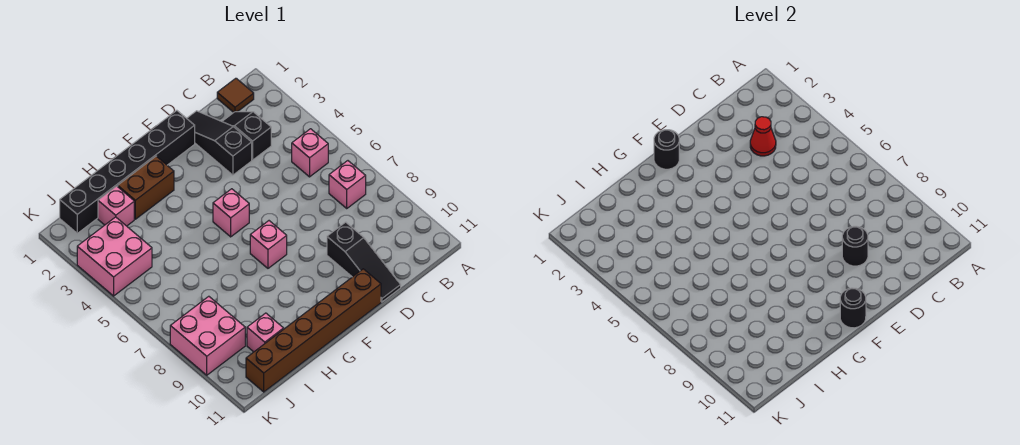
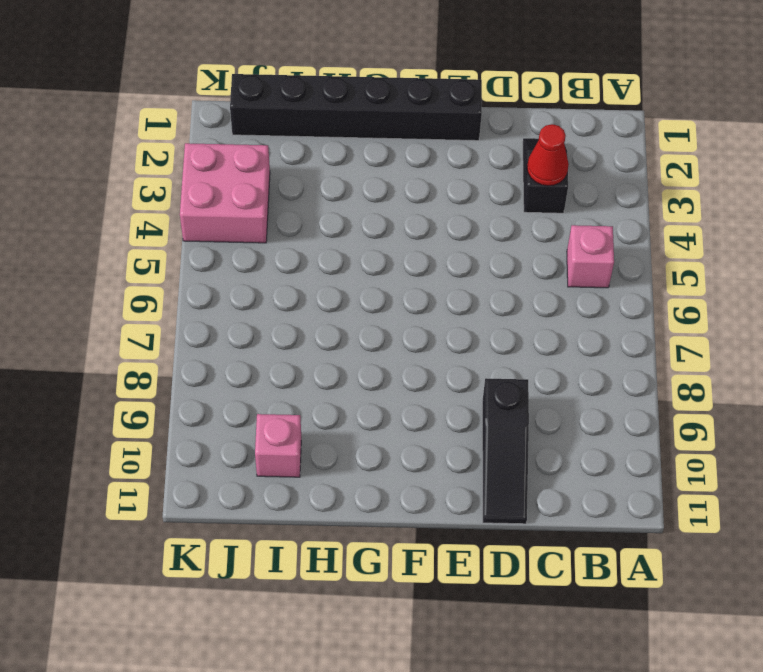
none -> brown 1x1 tile [217,78,254,112]
none -> pink 1x1 brick [329,161,366,208]
none -> black 1x3 slope [187,111,252,175]

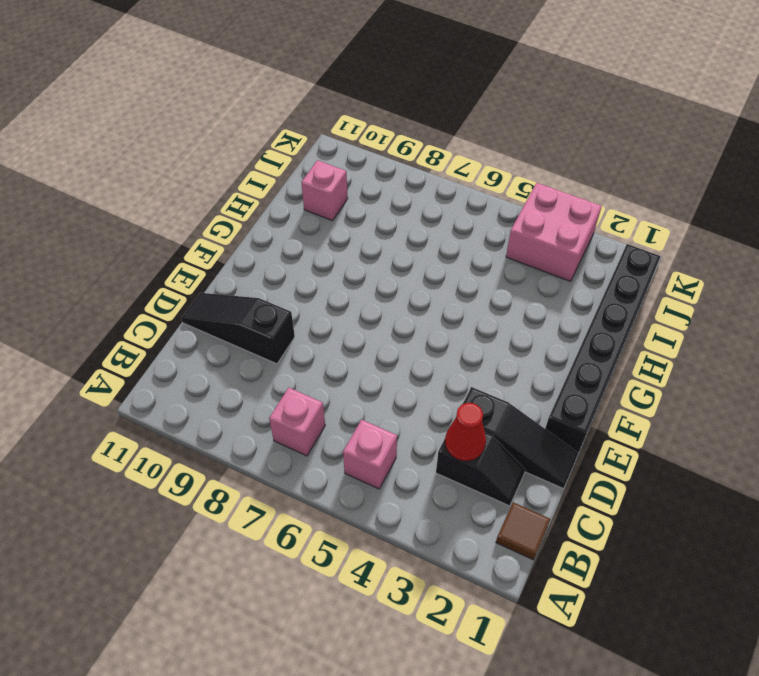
none -> brown 1x6 brick [246,269,381,392]
none -> pink 1x1 brick [213,189,249,237]
none -> pink 1x1 brick [250,221,287,268]

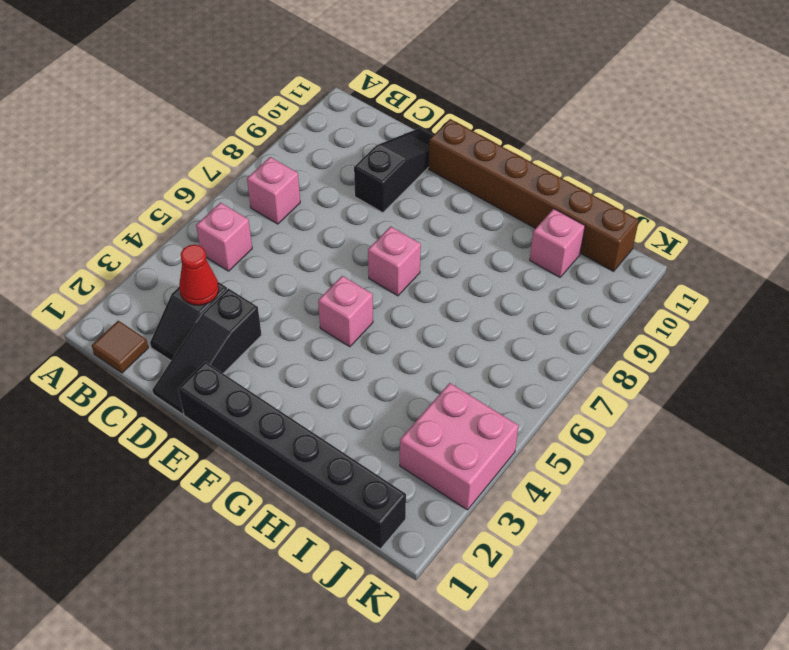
none -> brown 1x2 brick [118,156,174,219]
none -> pink 1x1 brick [98,186,134,226]
none -> pink 2x2 brick [170,296,245,375]

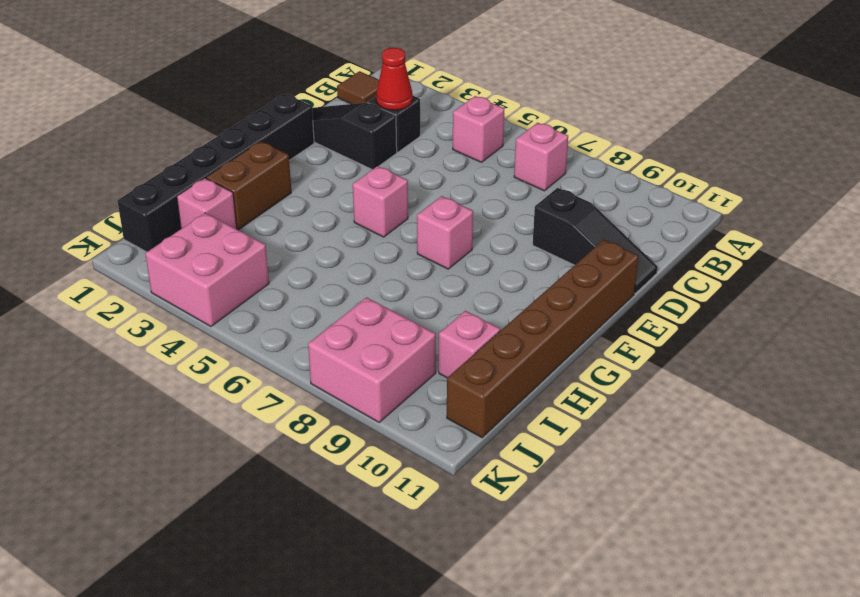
none -> black 1x1 round brick [842,226,868,266]
none -> black 1x1 round brick [654,130,679,169]
none -> black 1x1 round brick [840,288,866,328]

